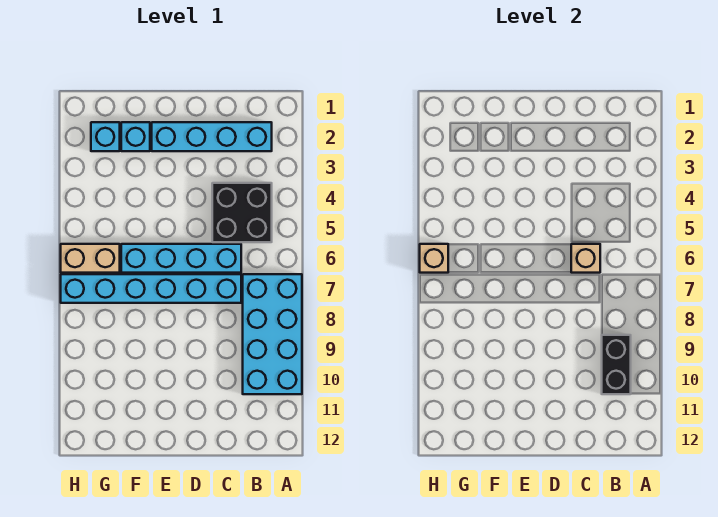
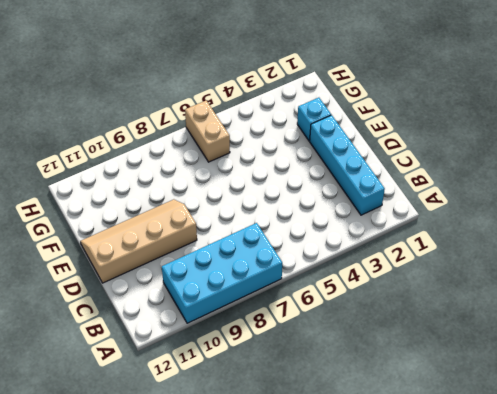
tan 2x4 slope [80,199,197,283] -> none
none -> black 2x2 brick [212,183,272,242]
none -> cyan 1x4 brick [121,244,241,273]

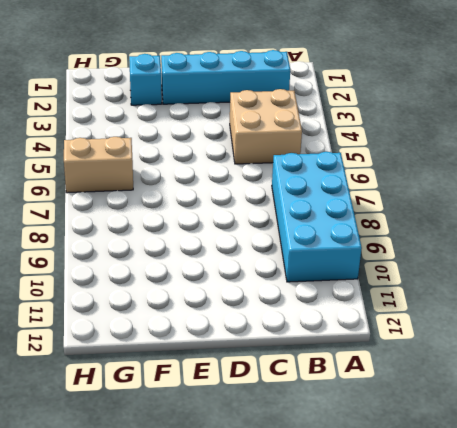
tan 2x2 brick [230,89,302,164] -> black 2x2 brick [212,183,272,242]
none -> cyan 1x4 brick [121,244,241,273]
none -> cyan 1x6 brick [61,274,241,303]

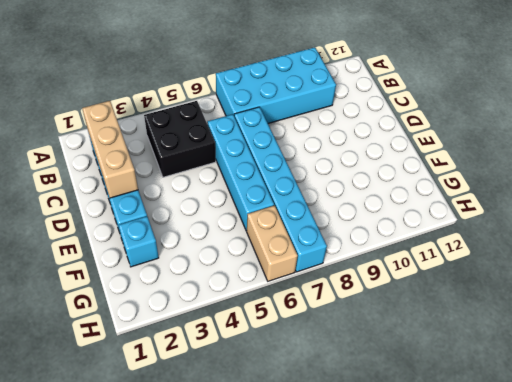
tan 1x3 brick [82,101,138,198] -> none
none -> cyan 1x1 brick [91,122,120,151]
none -> black 1x2 brick [602,335,631,394]

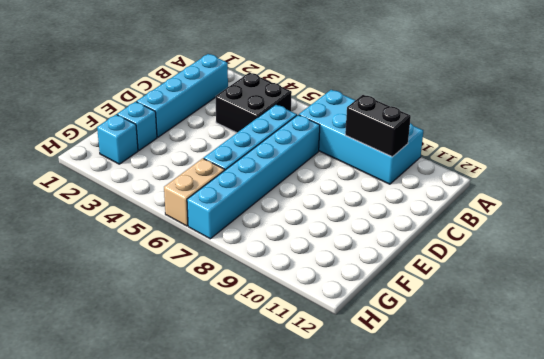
none -> tan 1x1 brick [571,244,600,273]
none -> tan 1x1 brick [420,244,448,273]

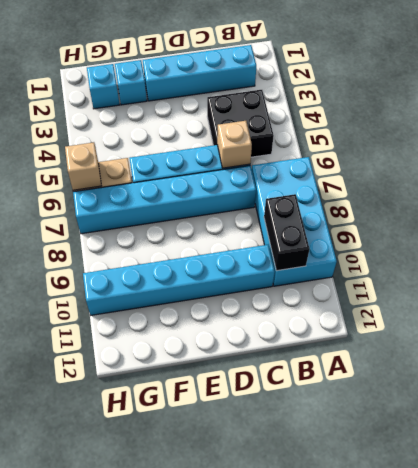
cyan 1x6 brick [83,245,275,315] -> none

